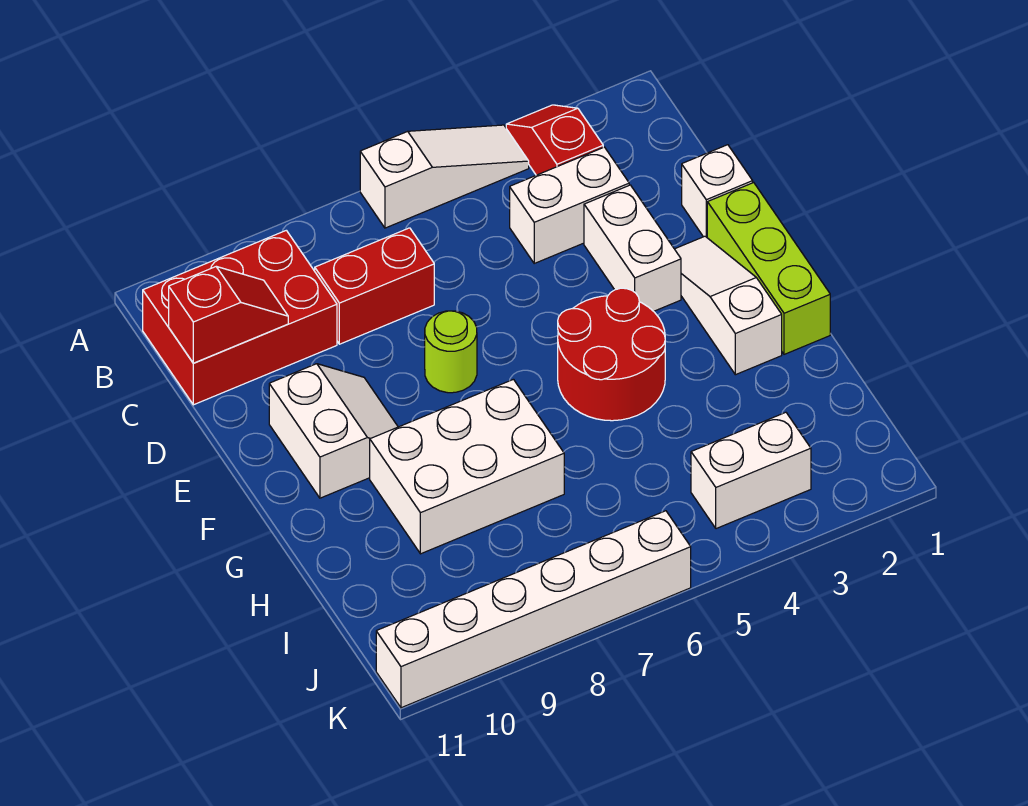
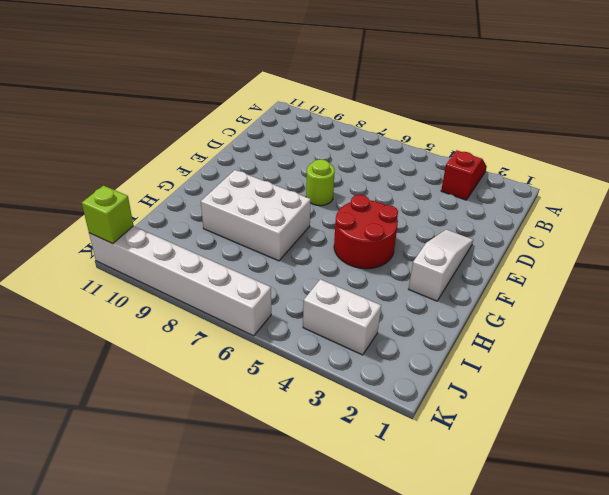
lime 1x1 brick [82,186,133,244] -> none
none -> white 1x3 slope [360,125,529,228]
none -> red 2x3 brick [143,230,337,405]
none -> white 1x2 brick [510,147,629,263]

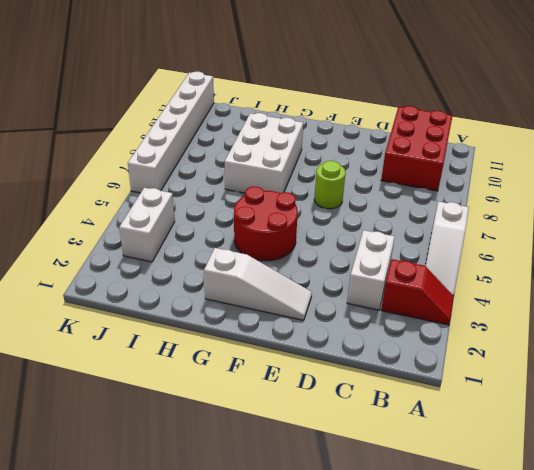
none -> red 1x2 brick [315,228,434,344]
none -> white 1x1 brick [682,145,753,237]
none -> white 1x2 brick [584,185,681,311]

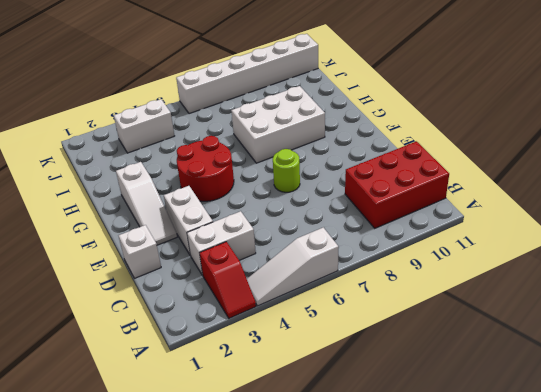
none -> red 1x2 brick [315,228,434,344]
none -> lime 1x3 brick [707,183,830,354]
none -> white 2x2 slope [269,364,398,498]

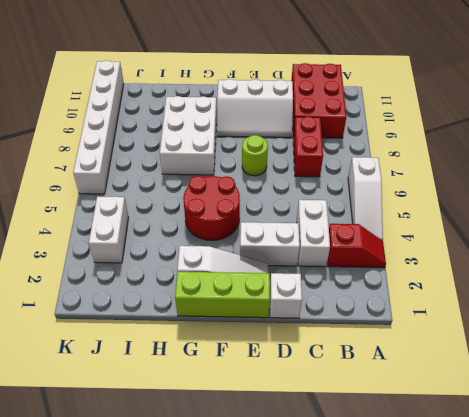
white 2x3 slope [217,79,293,137] -> white 2x2 slope [269,364,398,498]
none -> red 1x2 slope [169,267,288,363]

